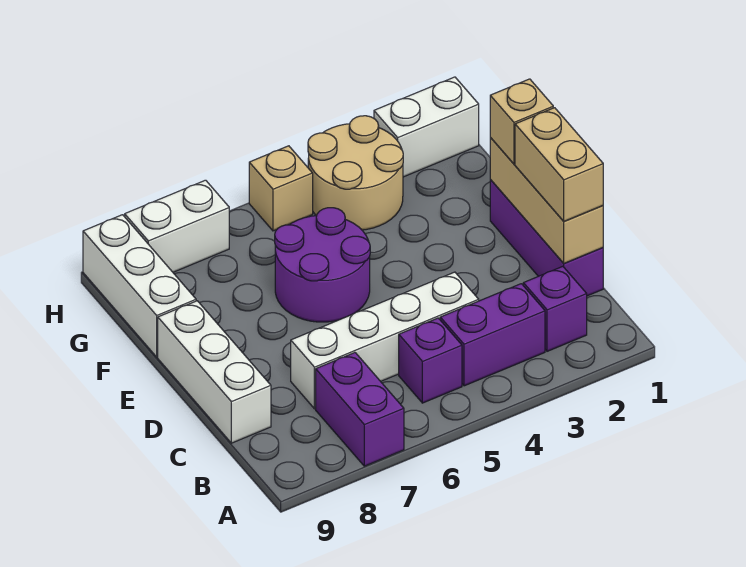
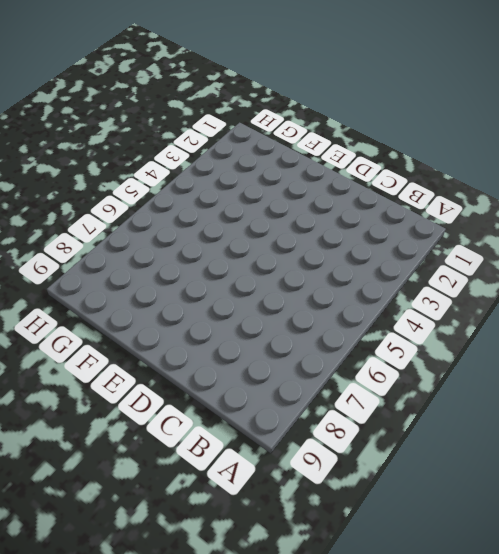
none -> purple 1x2 brick [316,353,404,466]
none -> purple 1x1 brick [523,266,587,351]
none -> purple 1x2 brick [440,284,545,386]

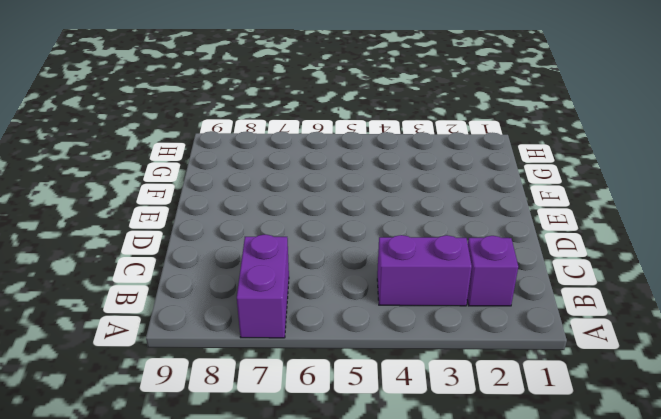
none -> purple 1x1 brick [399,318,462,403]
none -> purple 1x3 brick [490,180,603,296]
none -> white 1x4 brick [291,272,479,409]

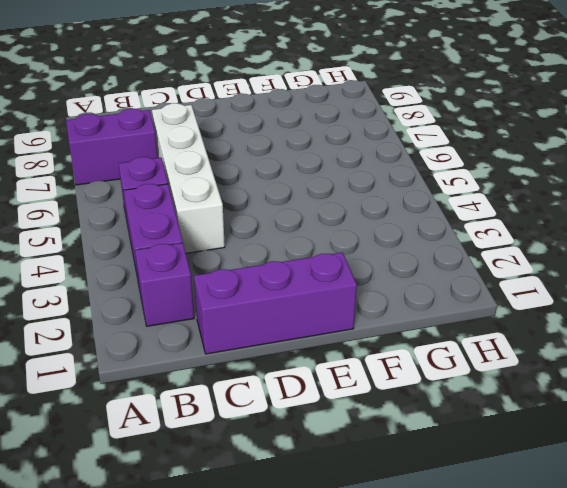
none -> white 1x3 brick [158,301,271,443]
none -> purple 2x2 round brick [275,208,370,322]
none -> white 1x3 brick [83,215,196,357]

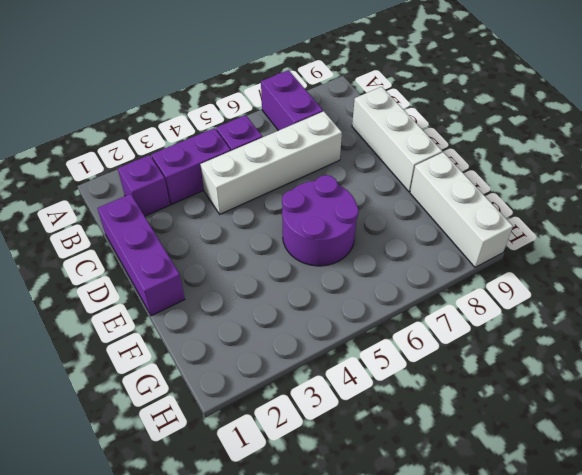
none -> tan 2x2 round brick [308,116,403,230]
none -> white 1x2 brick [374,77,479,177]
none -> tan 1x1 brick [249,146,313,231]

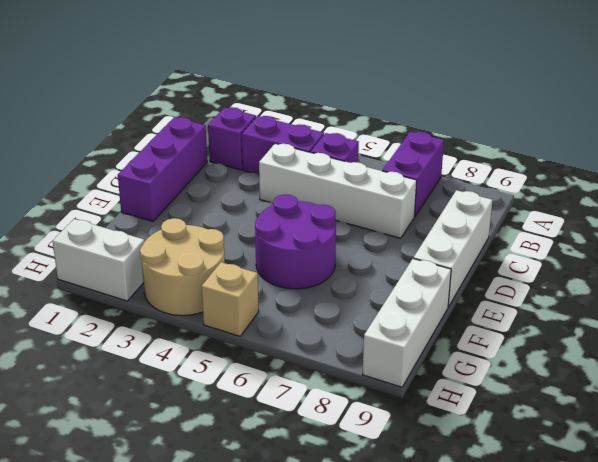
none -> white 1x2 brick [125,180,229,272]
none -> tan 1x3 brick [490,138,603,263]
none -> tan 1x2 brick [515,108,603,221]

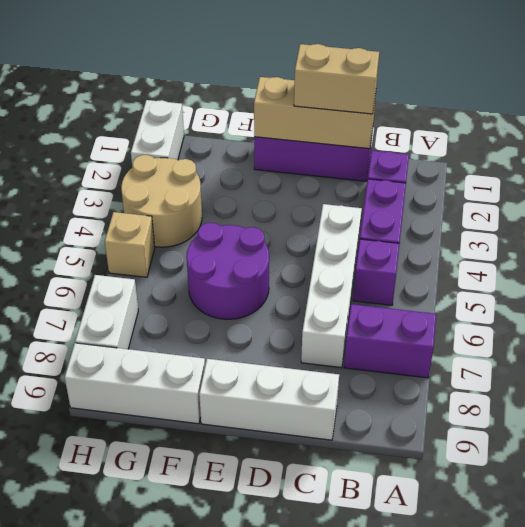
none -> tan 1x1 brick [490,79,553,164]

